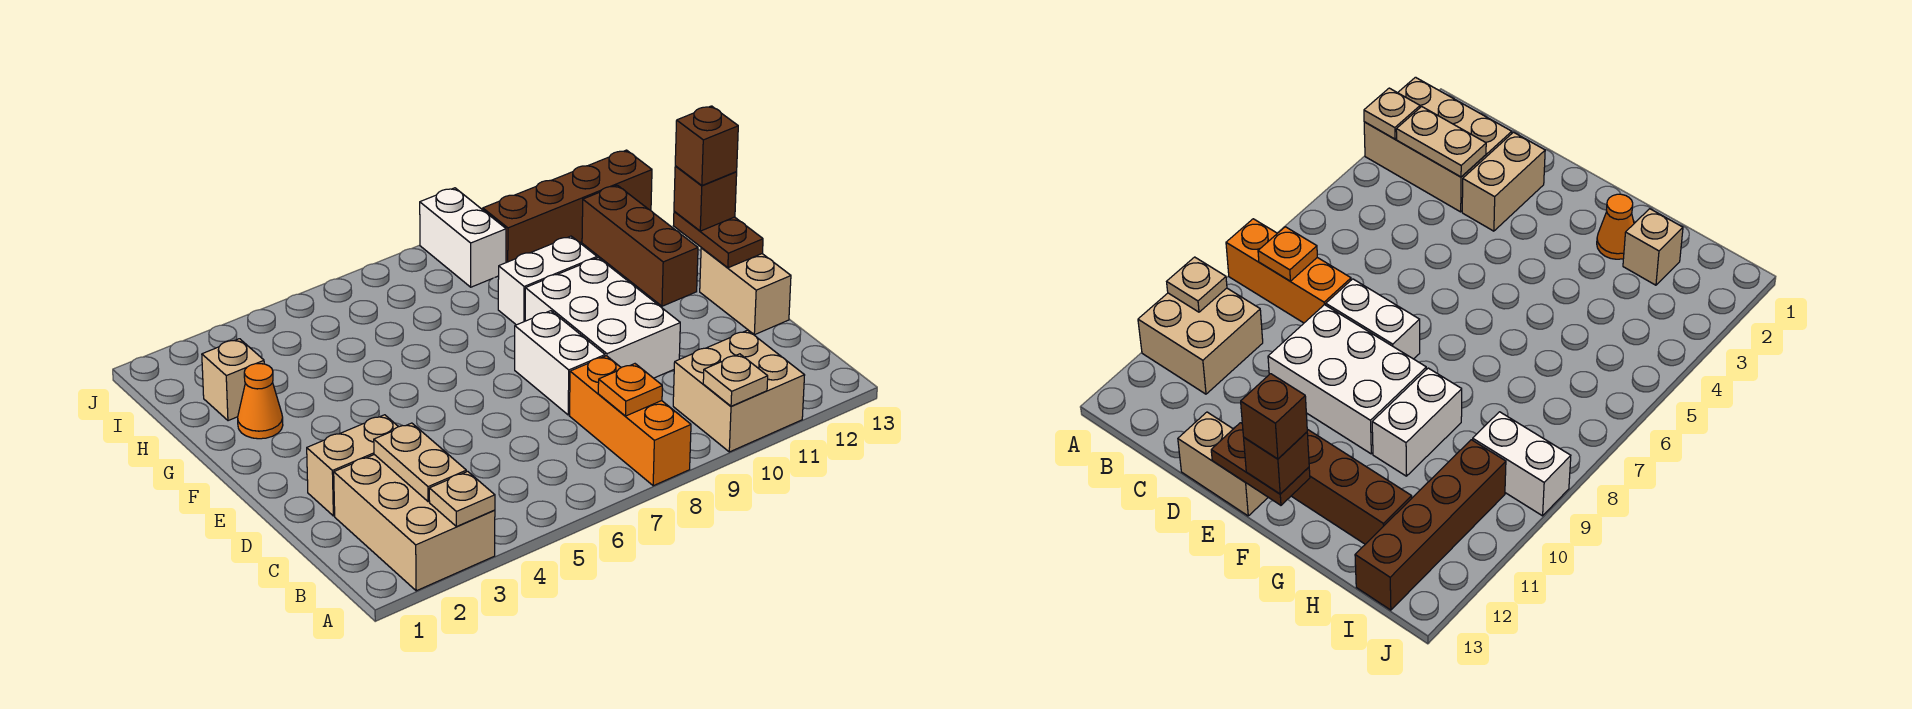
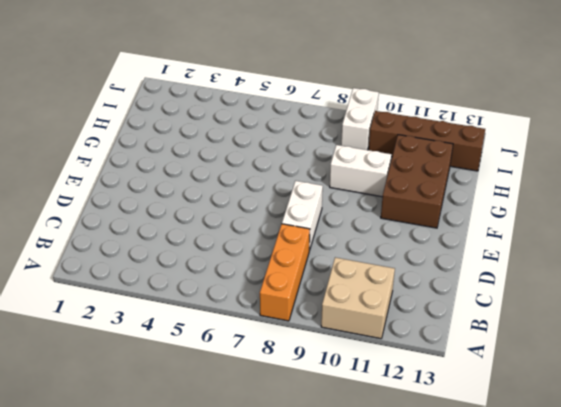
brown 2x3 brick [381,135,453,228] -> brown 1x3 brick [582,185,698,306]
none -> tan 2x3 brick [334,455,495,591]
none -> tan 1x2 brick [307,415,398,516]
none -> white 2x3 brick [525,258,680,378]

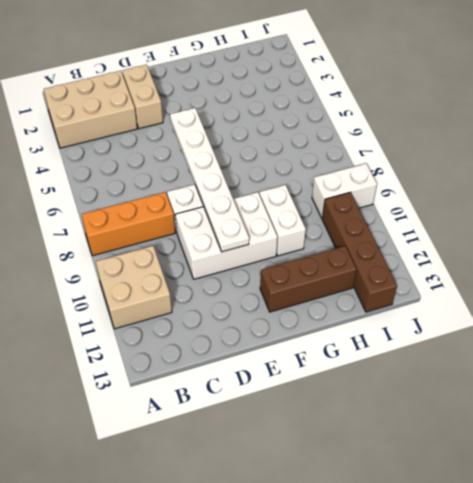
white 1x6 plate [170,108,249,252] -> none
none -> tan 1x2 brick [700,248,791,335]
none -> orange 1x1 cone [238,364,283,439]
none -> tan 1x1 brick [202,339,264,421]

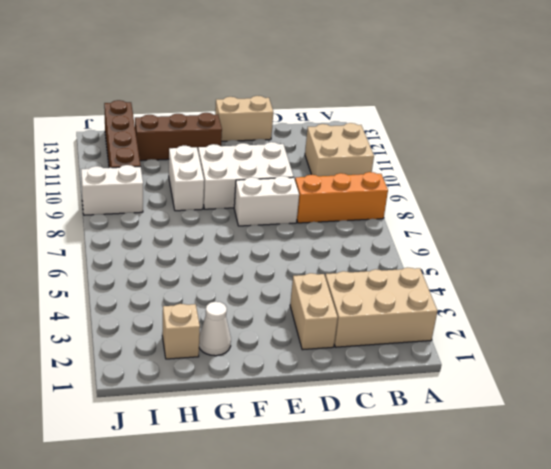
white 1x1 cone [199,302,231,356] -> orange 1x1 cone [238,364,283,439]
none -> tan 1x1 plate [429,471,495,527]
none -> tan 1x1 plate [703,354,768,406]
none -> tan 1x2 plate [374,423,466,502]

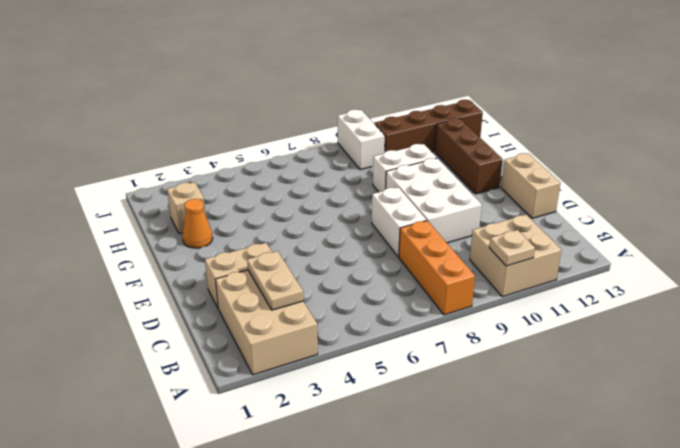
none -> tan 1x1 plate [429,471,495,527]
none -> orange 1x1 plate [598,364,662,416]
none -> brown 1x2 plate [673,211,763,268]

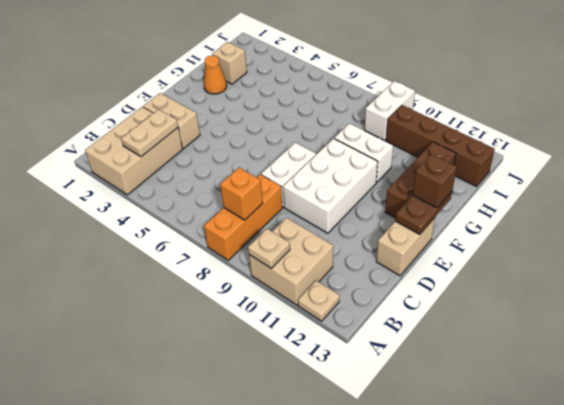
tan 1x1 plate [298,281,339,321] -> tan 1x1 plate moved to [429,471,495,527]
orange 1x1 brick [220,168,263,220] -> orange 1x1 plate [598,364,662,416]
none -> brown 1x1 brick [675,106,738,185]

